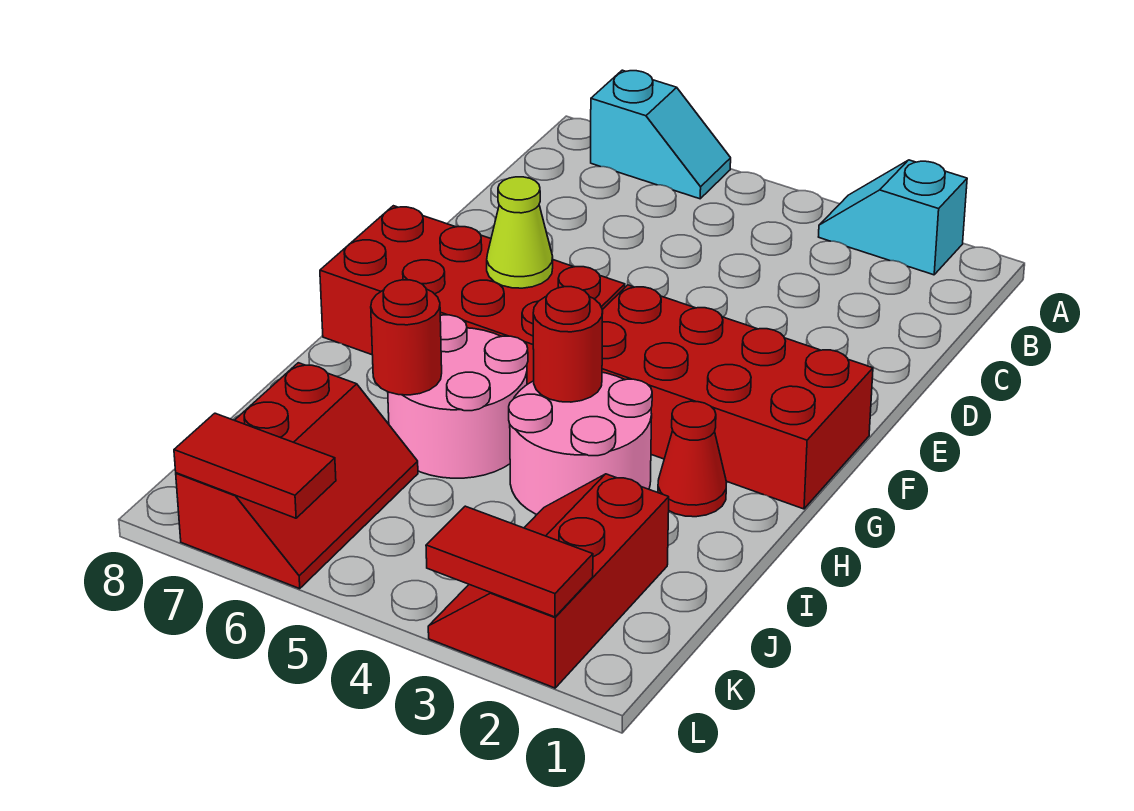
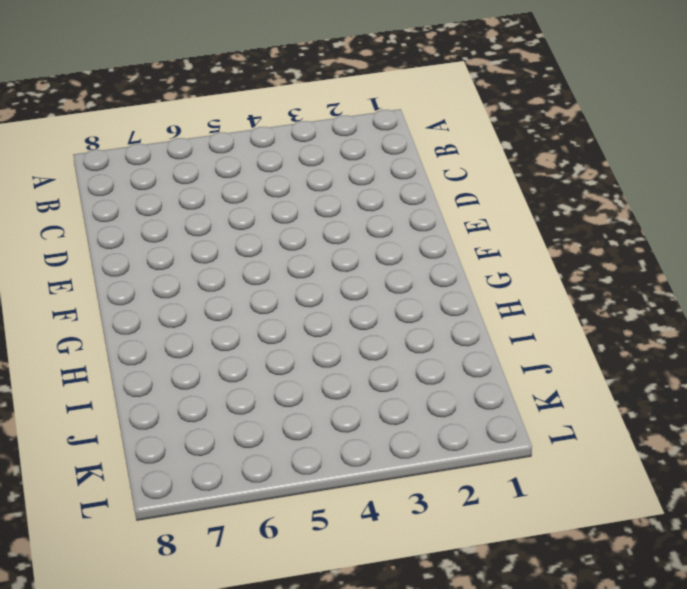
none -> cyan 1x2 slope [819,160,967,275]
none -> cyan 1x2 slope [591,70,731,199]
none -> red 2x4 brick [602,285,873,509]

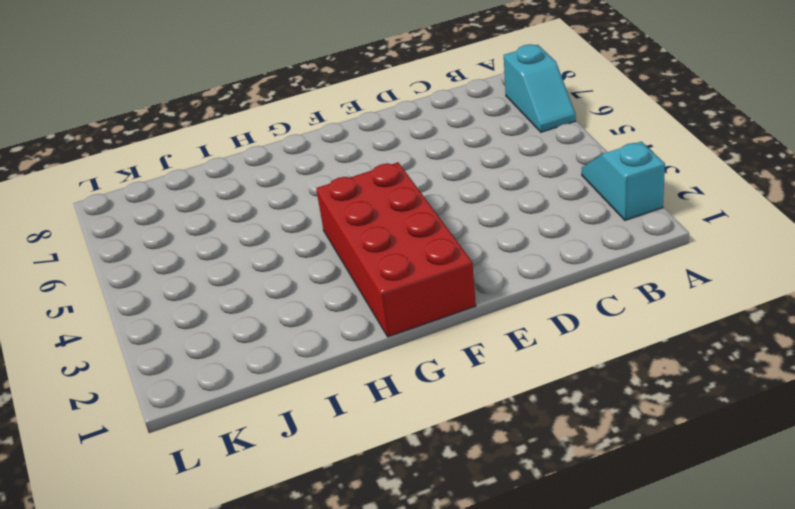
none -> red 2x4 brick [320,206,625,384]
none -> red 1x1 cone [658,401,727,517]
none -> pink 2x2 round brick [509,372,652,514]

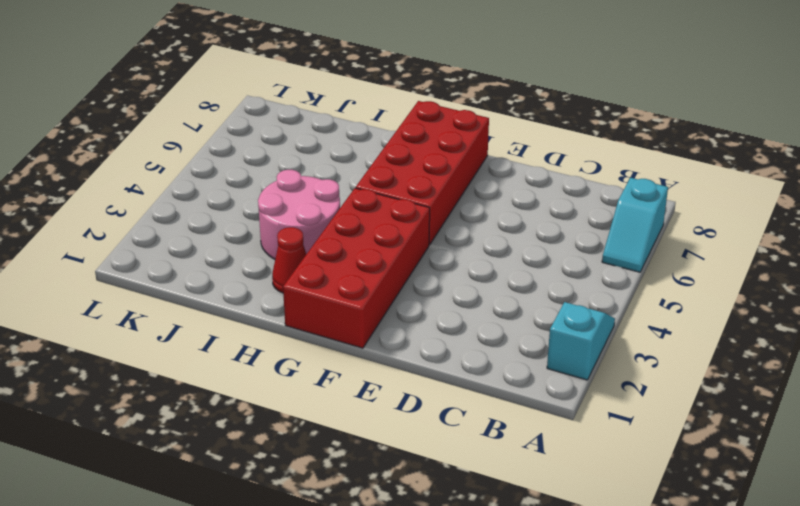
none -> pink 2x2 round brick [388,315,528,478]
none -> red 2x3 slope [428,474,669,688]
none -> red 2x3 slope [176,363,418,589]

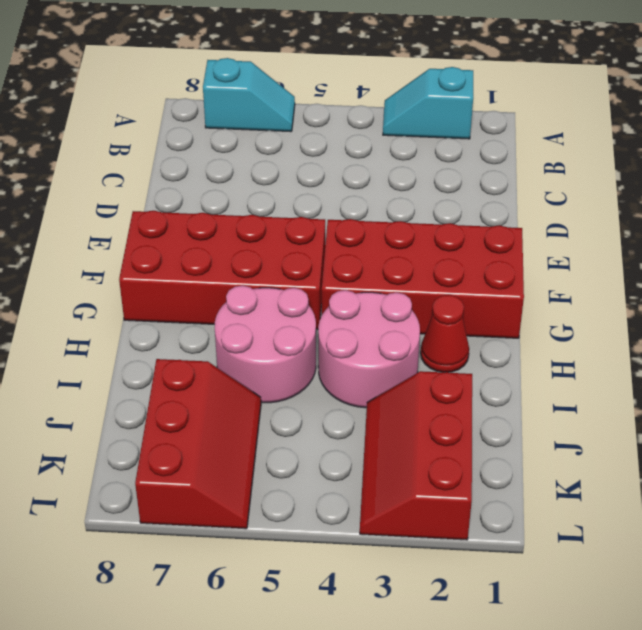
none -> lime 1x1 cone [487,177,553,288]
none -> red 1x1 round brick [533,287,603,402]
none -> red 1x1 round brick [371,280,442,395]

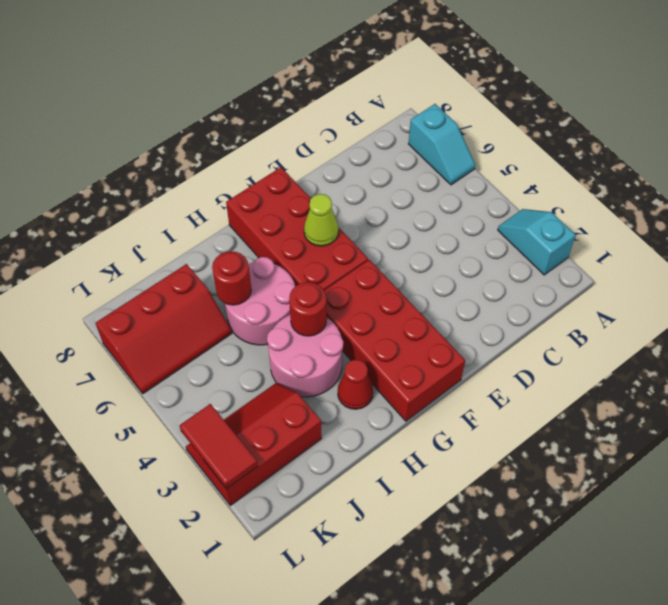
none -> red 1x2 tile [174,413,336,518]

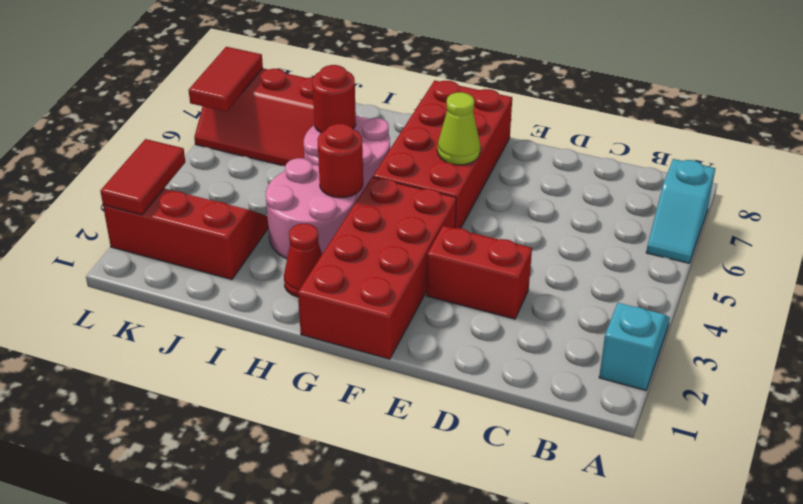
red 1x2 brick [426,226,532,319] -> none

